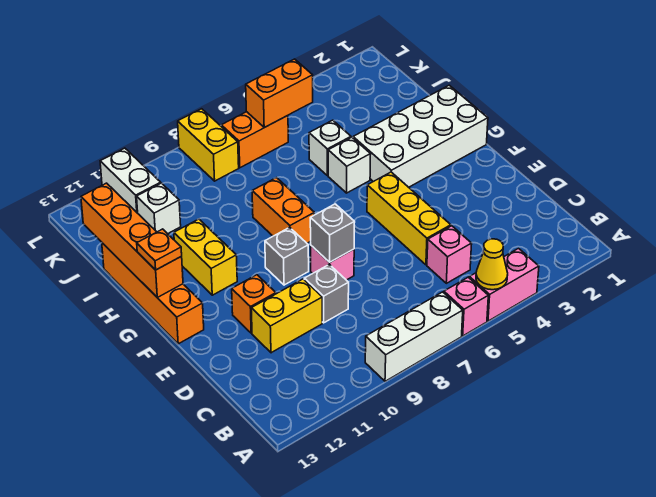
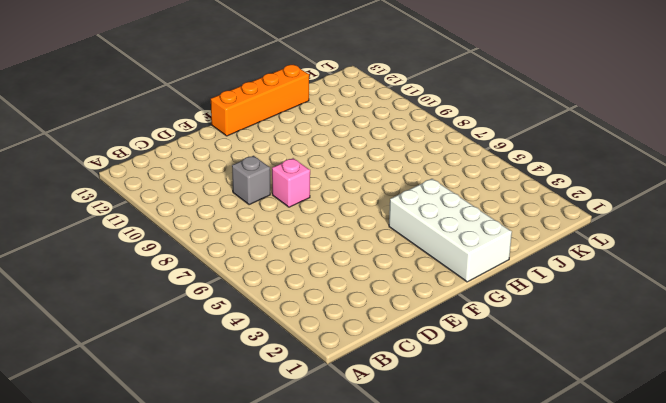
none -> pink 1x2 brick [469,248,539,321]
none -> pink 1x1 brick [444,277,488,336]
none -> white 1x3 brick [365,292,463,381]

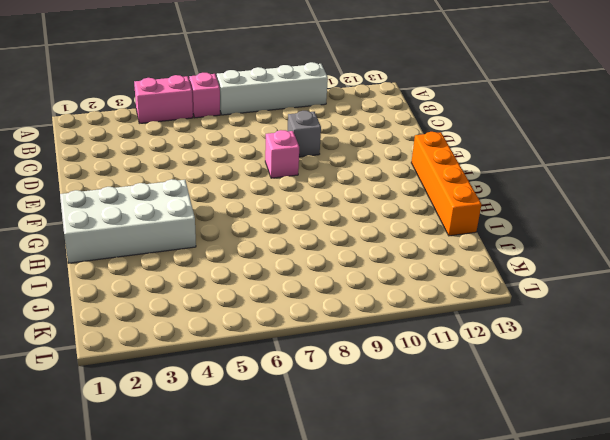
white 1x4 brick [217,62,328,115] -> white 1x3 brick [365,292,463,381]
none -> pink 1x1 brick [427,226,472,283]
none -> yellow 1x3 brick [367,172,451,265]
none -> yellow 1x2 brick [251,279,322,353]

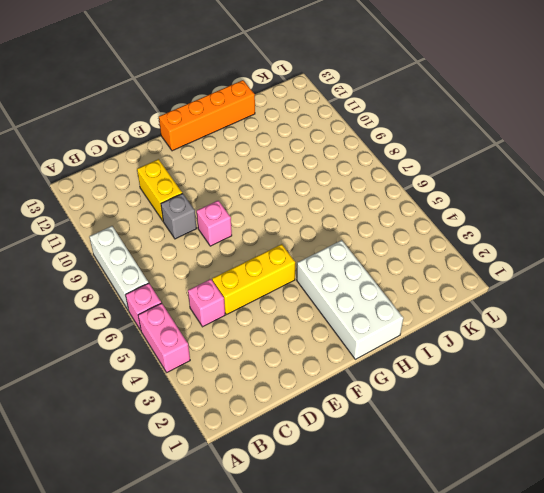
none -> orange 1x1 brick [232,275,276,333]
none -> grey 1x1 brick [265,227,309,285]
none -> orange 1x2 brick [252,178,314,243]

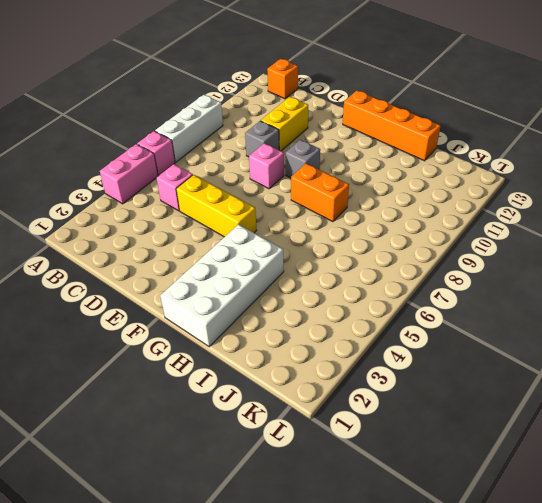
orange 1x1 brick [267,59,298,99] -> orange 1x1 brick moved to [232,275,276,333]
none -> yellow 1x2 brick [174,219,237,295]
none -> white 1x1 brick [328,137,371,193]
none -> white 1x1 brick [309,120,351,176]

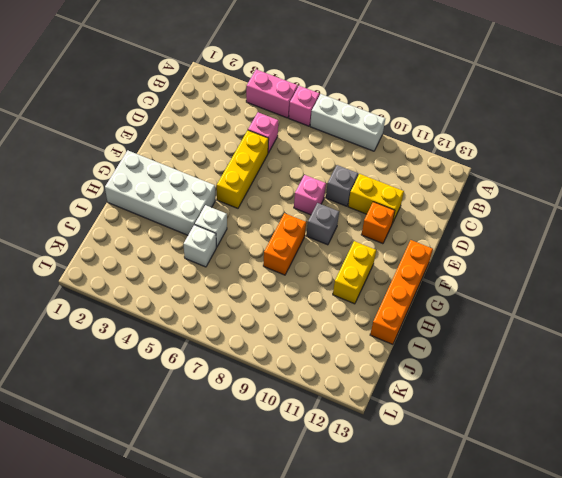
none -> white 1x1 brick [137,183,181,234]
none -> orange 1x2 brick [221,112,288,168]
none -> yellow 1x2 brick [178,109,239,181]

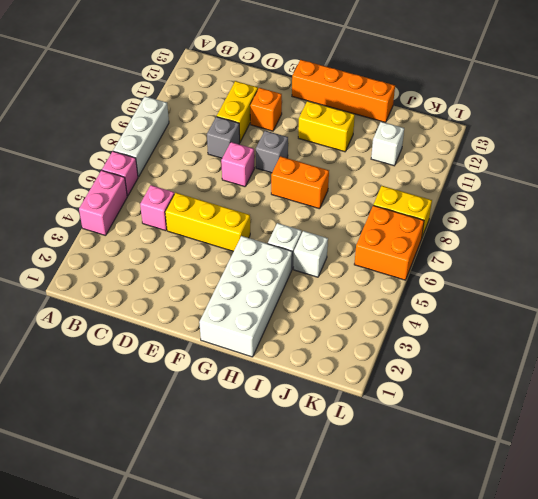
orange 2x2 brick [354,205,424,280] -> orange 1x2 brick [221,112,288,168]
none -> white 1x2 brick [100,148,161,213]
none -> yellow 1x1 cone [476,239,508,290]
none -> grey 1x1 brick [310,204,355,262]

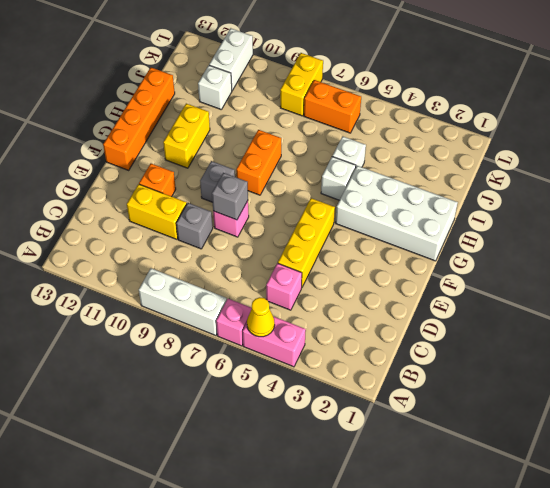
none -> orange 1x4 brick [81,183,183,297]
none -> orange 1x2 brick [246,59,313,127]
none -> orange 1x1 plate [137,229,182,270]

